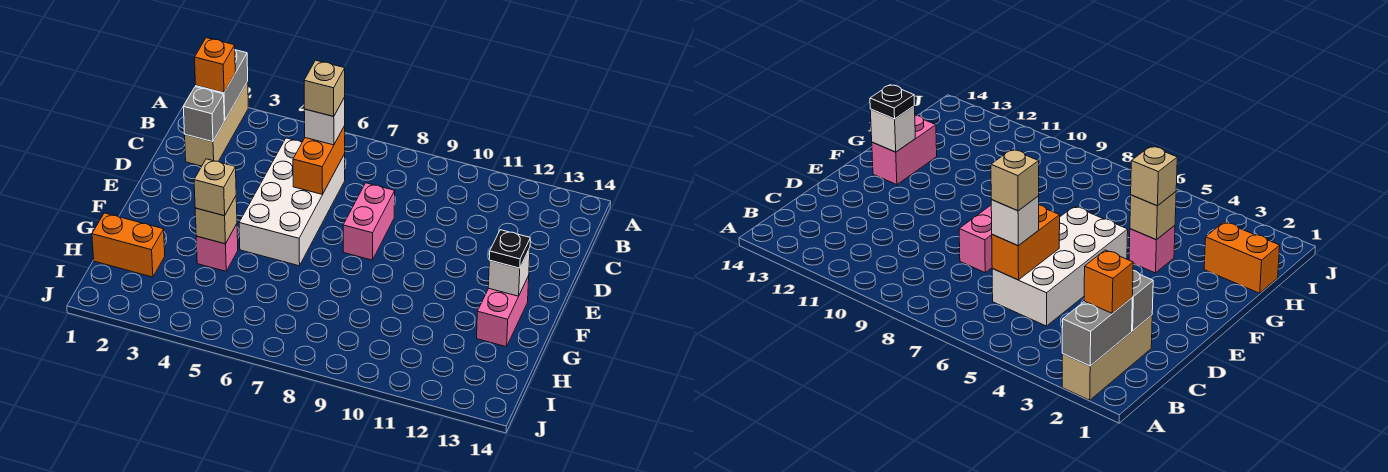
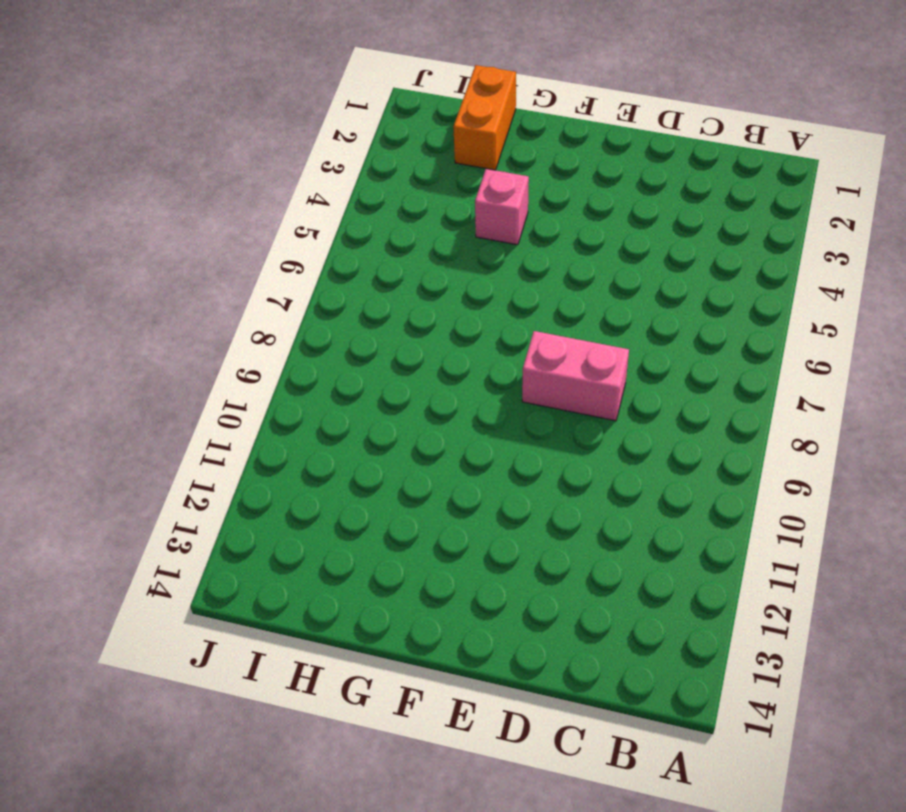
none -> tan 1x3 brick [185,81,248,166]
none -> white 2x4 brick [239,138,345,266]
none -> pink 1x2 brick [477,276,529,347]

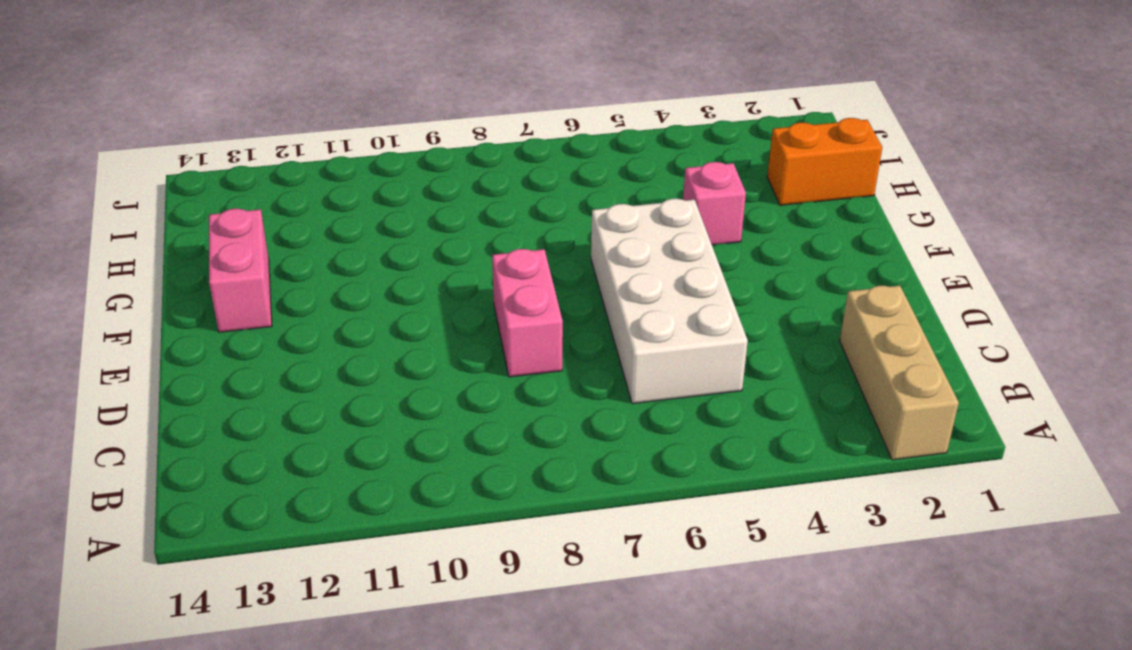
none -> grey 1x2 brick [196,50,248,121]
none -> grey 1x1 brick [183,87,224,142]
none -> orange 1x2 brick [293,126,345,195]

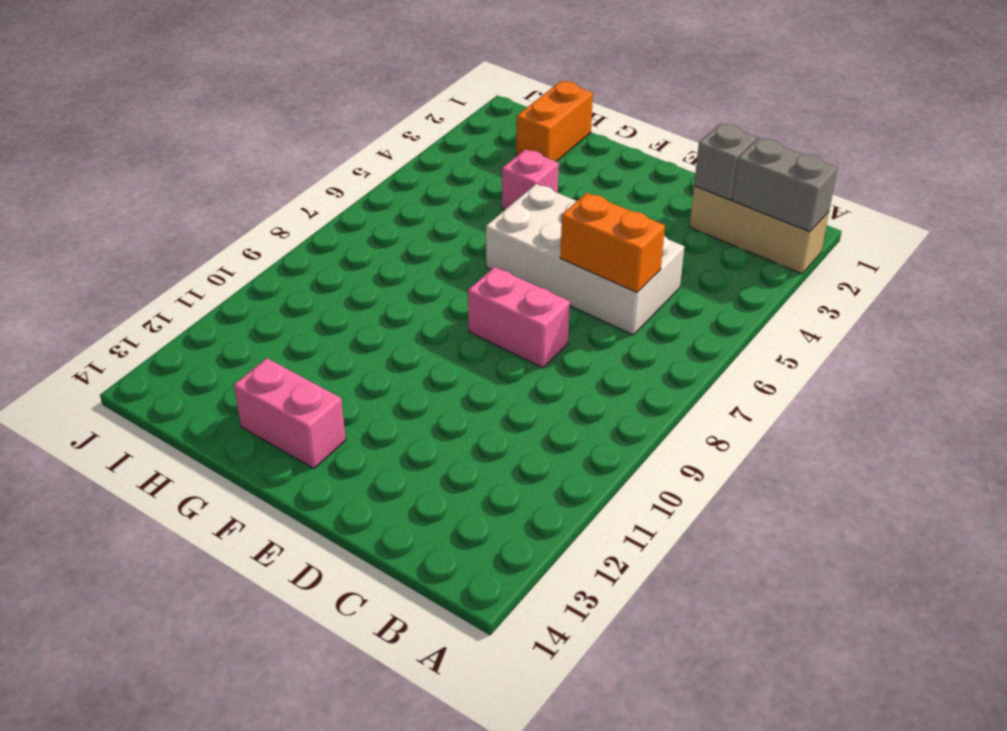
none -> white 1x1 brick [488,248,530,296]
none -> tan 1x1 brick [195,196,237,244]
none -> orange 1x1 brick [195,38,235,93]

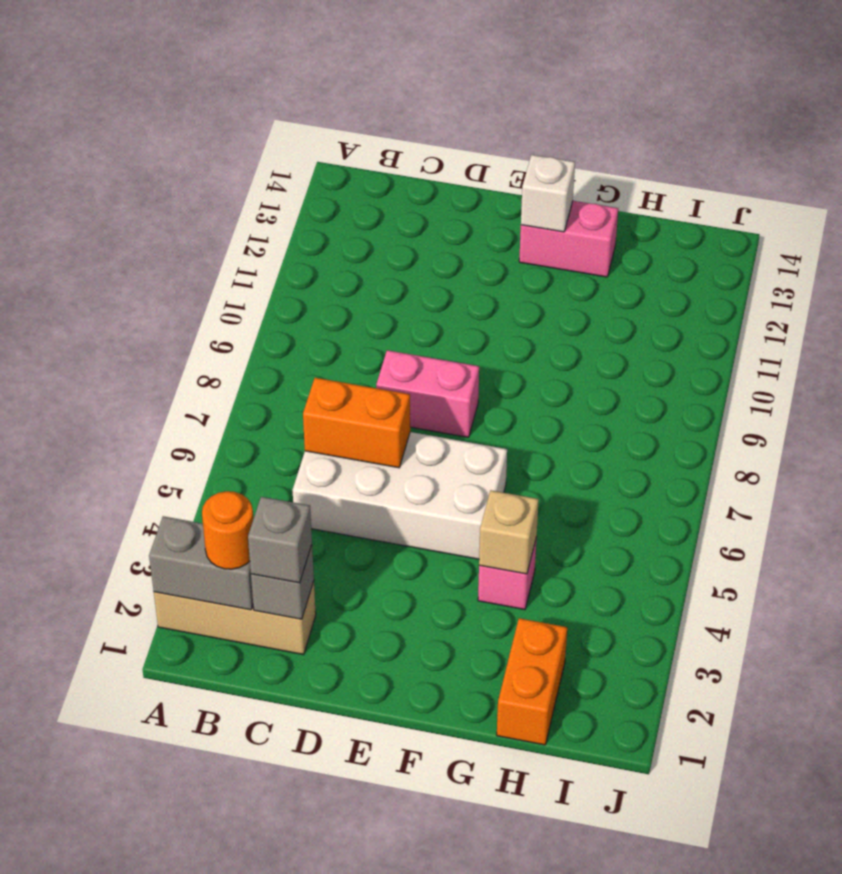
orange 1x1 round brick [202,491,253,569] -> orange 1x1 brick [195,38,235,93]
grey 1x1 brick [248,497,312,583] -> none
none -> white 1x1 brick [304,97,345,145]
none -> black 1x1 plate [489,230,530,268]
none -> tan 1x1 brick [194,159,236,216]

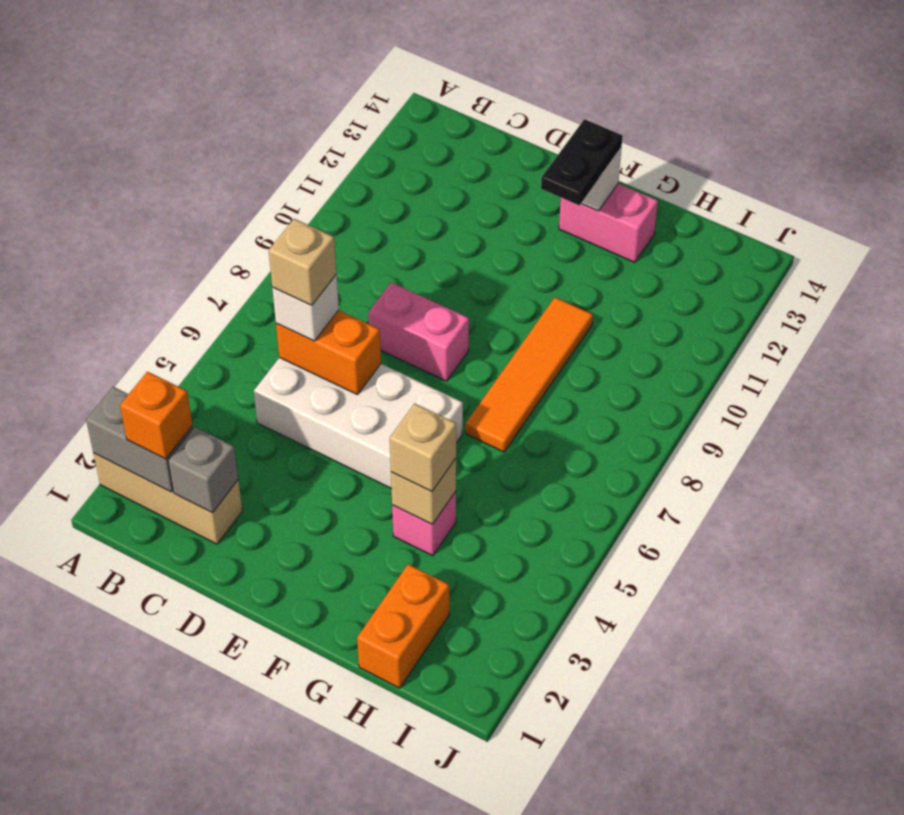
black 1x2 plate [541,119,623,205] -> black 1x1 plate [489,230,530,268]
orange 1x4 tile [466,297,593,452] -> none

